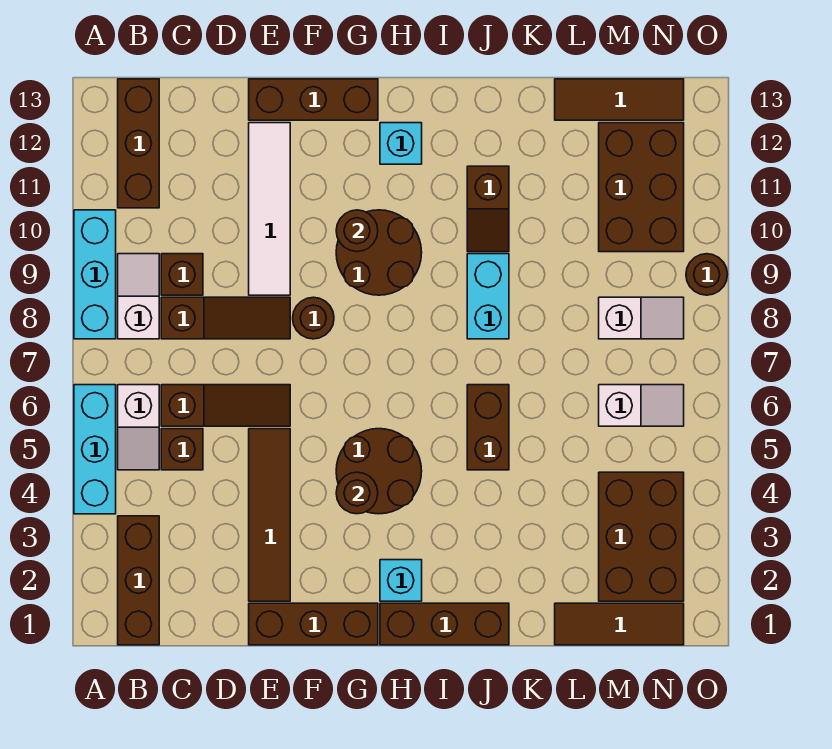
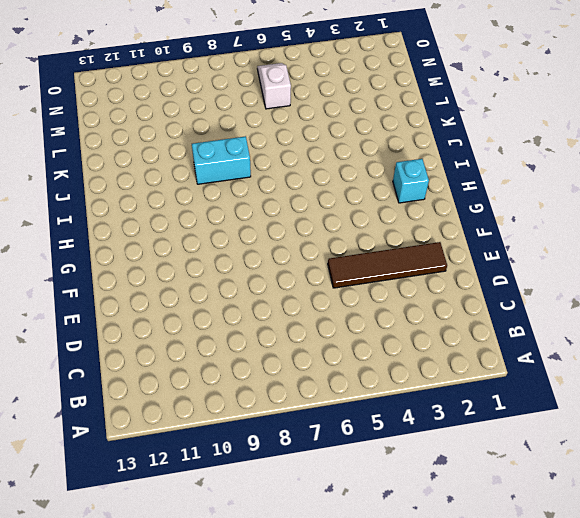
none -> cyan 1x3 brick [74,385,116,514]
none -> cyan 1x3 brick [74,210,116,339]
none -> brown 1x3 brick [118,516,159,645]
none -> white 1x2 slope [118,385,159,470]

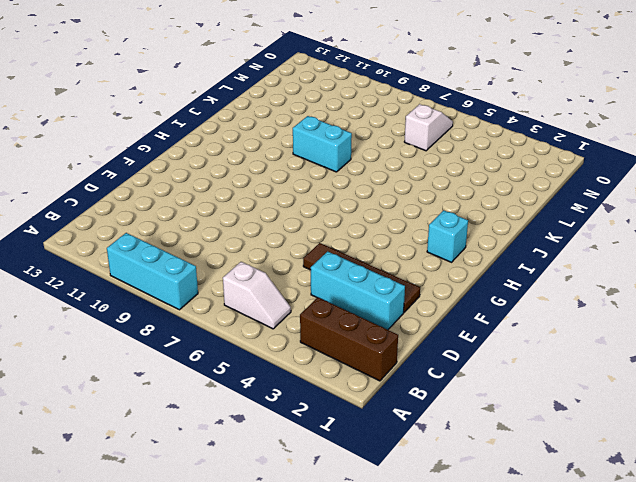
cyan 1x3 brick [311,251,405,330] -> cyan 1x3 brick moved to [74,385,116,514]
none -> white 1x2 slope [118,254,159,339]
none -> brown 1x3 brick [118,79,159,208]
none -> brown 1x1 brick [161,429,203,470]
none -> brown 1x3 slope [161,385,290,426]

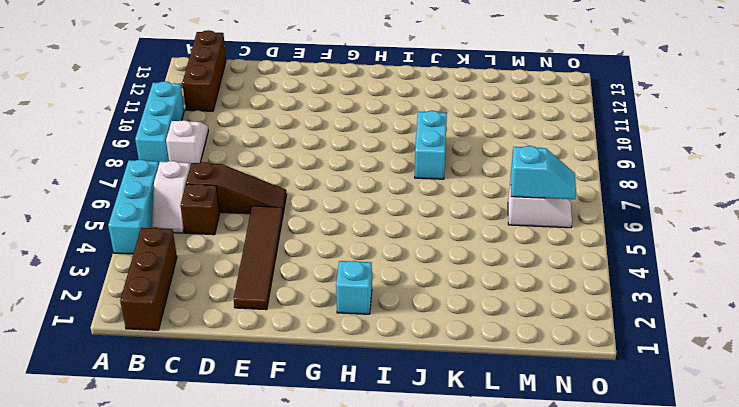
cyan 1x2 slope [511,146,576,199] -> none
none -> brown 1x3 slope [161,297,290,339]
none -> brown 1x1 brick [161,254,203,295]
none -> brown 1x3 brick [249,603,378,645]
none -> white 1x4 tile [249,123,290,295]

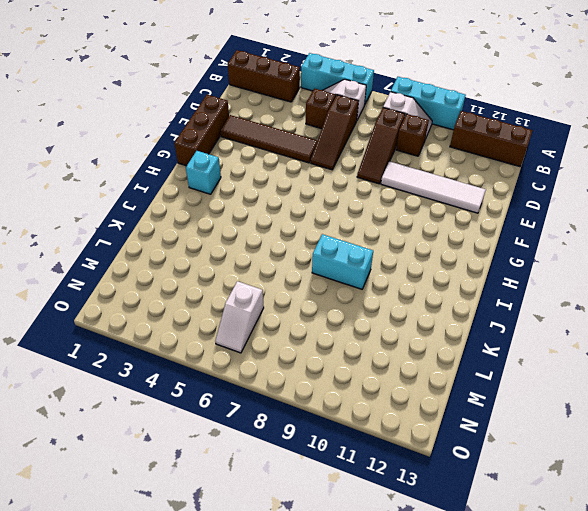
none -> brown 1x3 brick [249,79,378,120]
none -> brown 1x1 round brick [293,297,334,339]
none -> brown 2x2 round brick [336,429,422,514]
none -> brown 2x2 round brick [336,210,422,295]

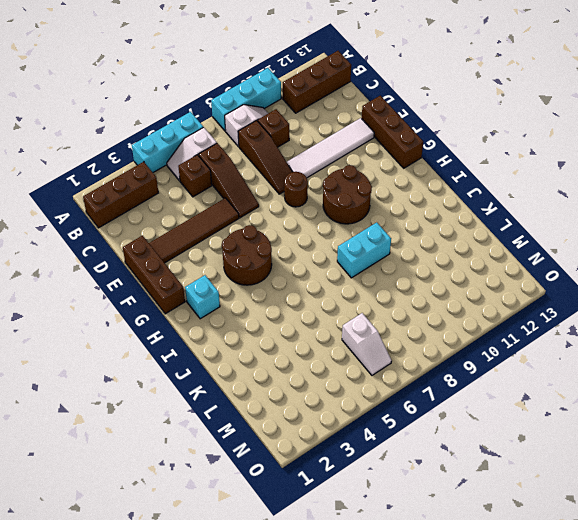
none -> brown 1x3 brick [380,603,509,645]
none -> cyan 1x1 brick [380,123,422,164]
none -> brown 1x2 brick [467,385,509,470]
none -> brown 1x2 slope [467,166,509,252]

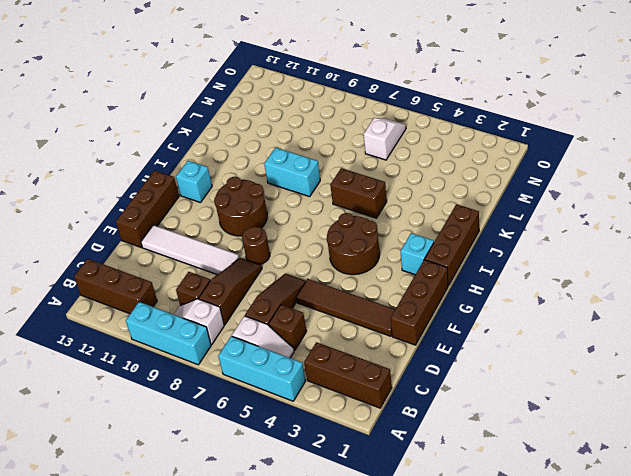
none -> brown 1x2 slope [467,166,509,252]
none -> brown 1x3 tile [555,603,684,645]
none -> brown 1x3 tile [555,79,684,120]
none -> brown 2x3 brick [599,472,684,601]

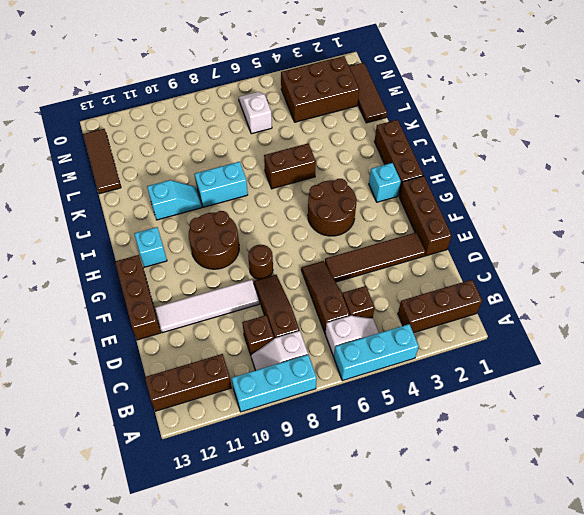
cyan 1x2 slope [147,180,202,220] -> brown 1x2 slope [467,166,509,252]
none -> white 1x2 slope [599,297,684,339]
none -> brown 2x3 brick [599,123,684,252]
none -> brown 1x1 round brick [686,254,727,295]
none -> brown 1x1 round brick [336,472,378,514]

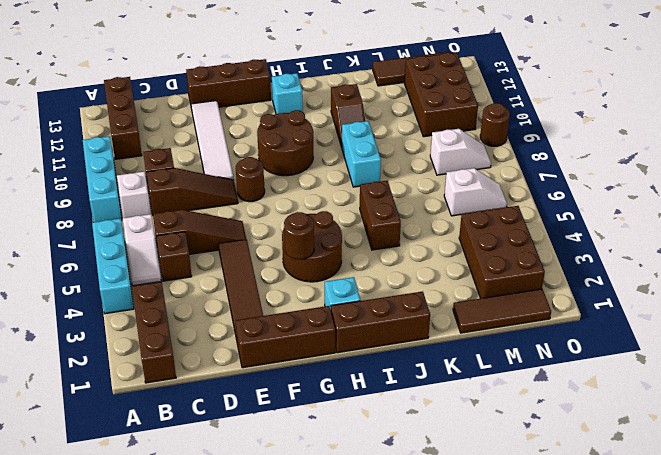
none -> brown 1x1 round brick [336,210,378,252]

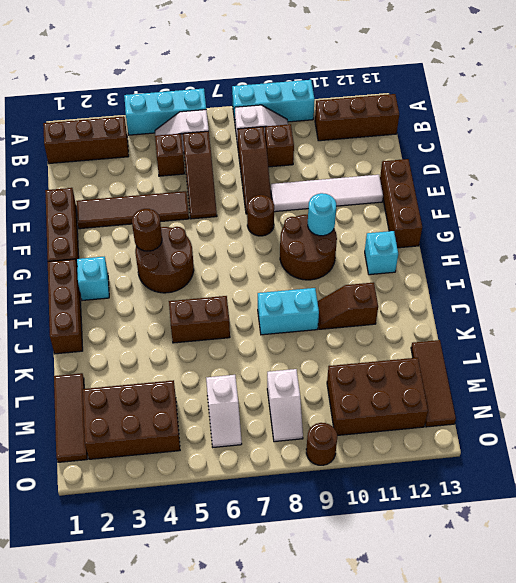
cyan 1x1 round brick [308,193,336,236] -> brown 1x1 round brick [336,210,378,252]

